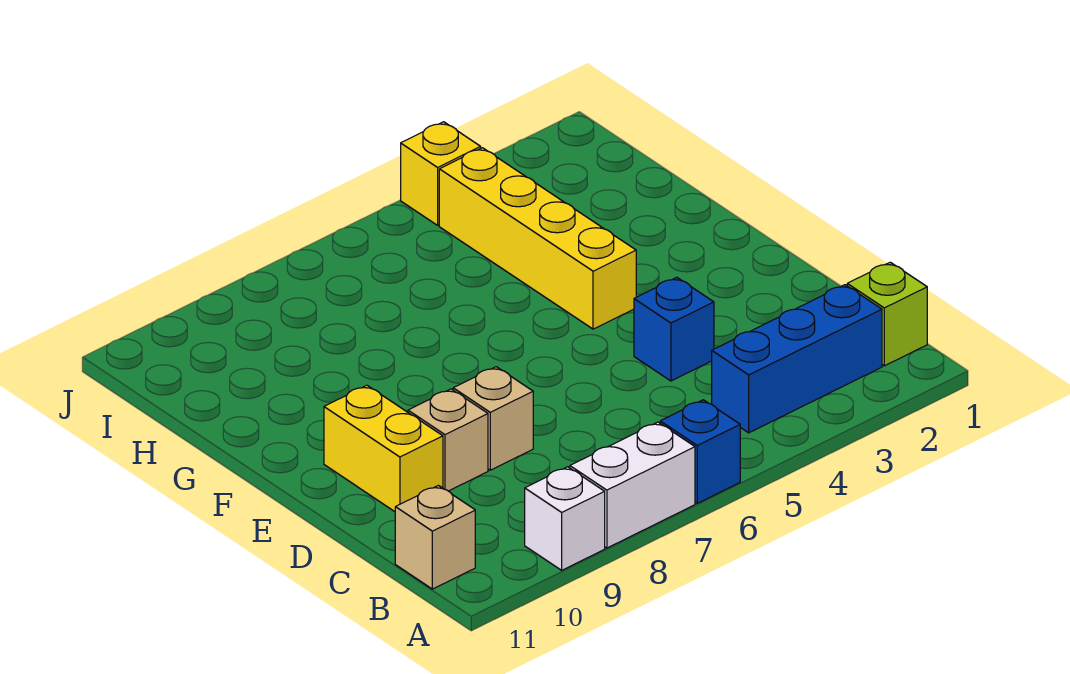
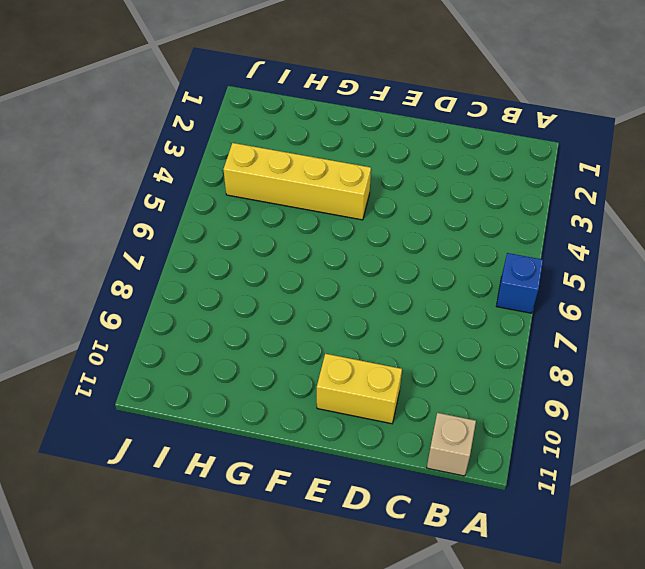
none -> white 1x2 brick [570,422,695,548]
none -> white 1x1 brick [525,467,605,570]
none -> lime 1x1 brick [847,262,927,366]

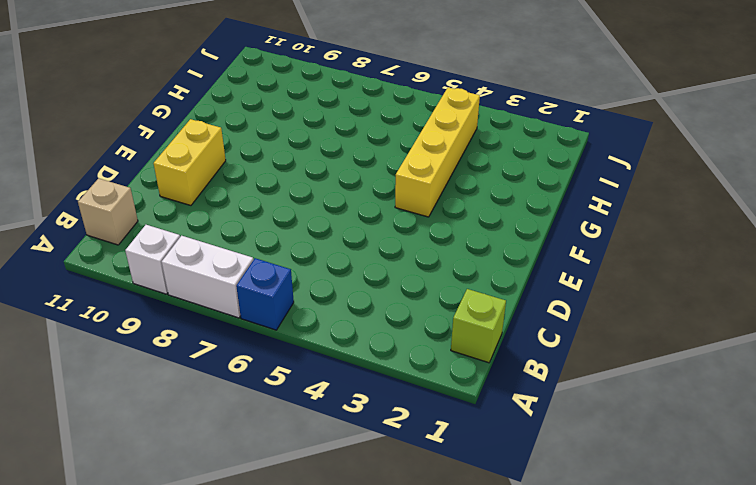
none -> blue 1x3 brick [712,285,882,433]
none -> blue 1x1 brick [634,277,714,381]
none -> tan 1x1 brick [453,367,533,470]

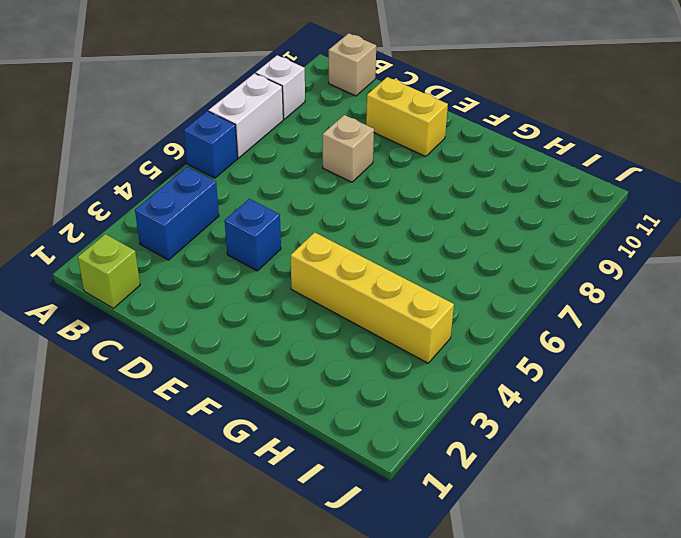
blue 1x2 brick [135,167,219,260] -> blue 1x3 brick [712,285,882,433]
none -> tan 1x1 brick [408,389,488,491]
none -> yellow 1x1 brick [401,122,481,225]

